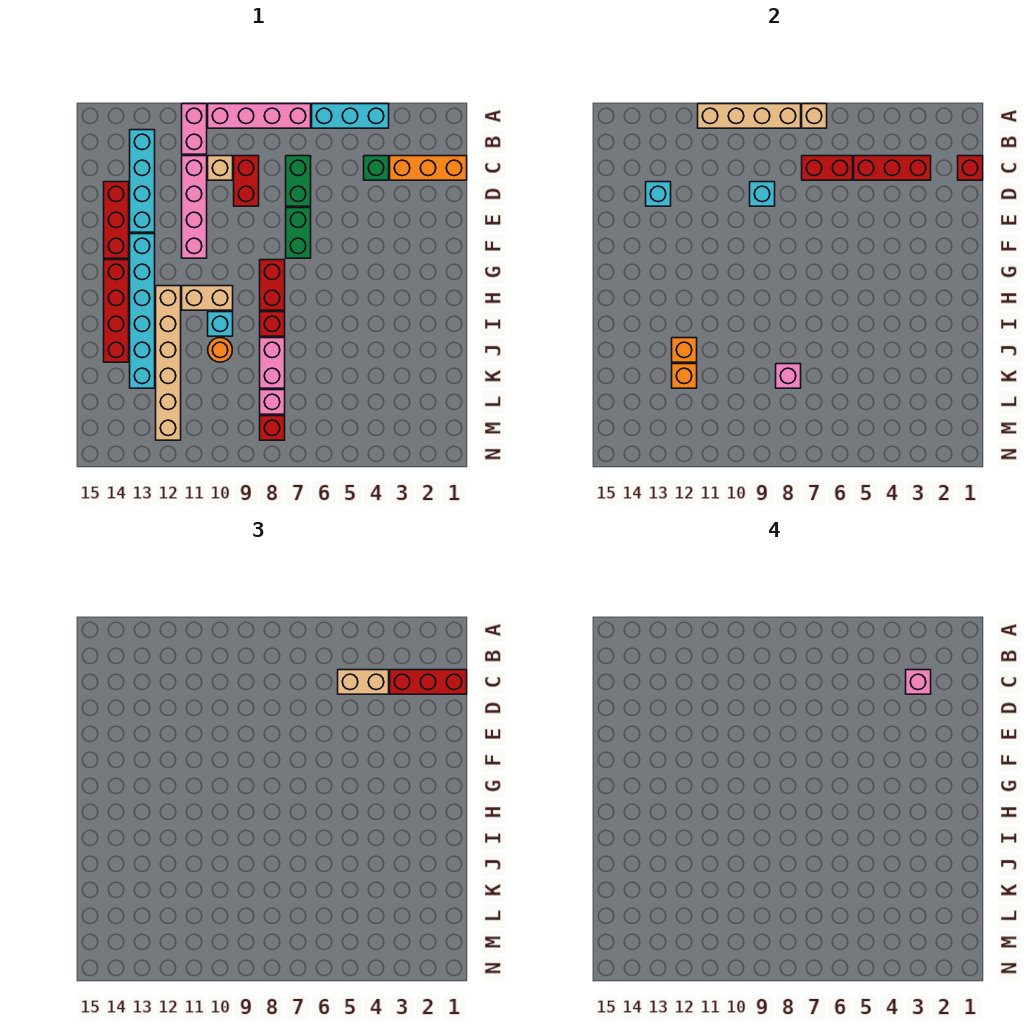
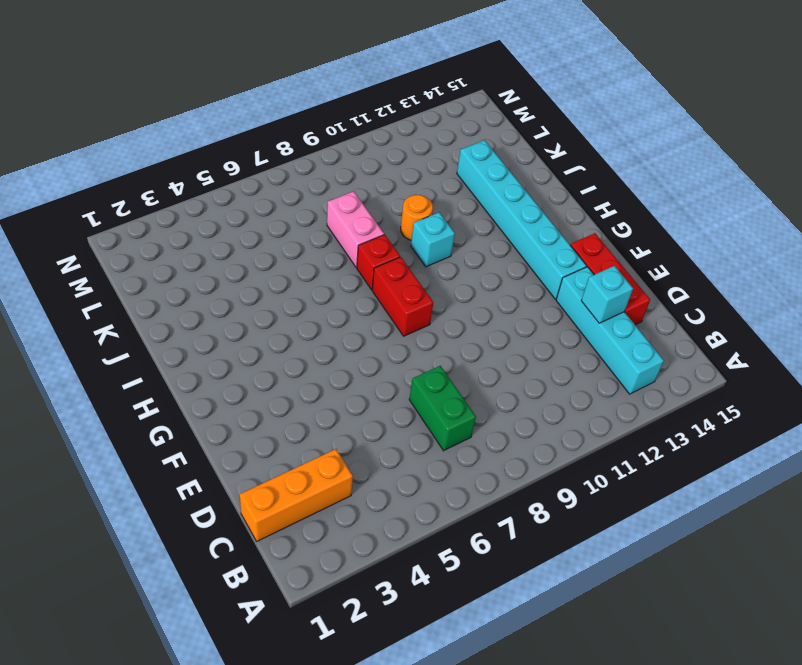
none -> cyan 1x3 brick [312,104,389,128]
none -> pink 1x4 brick [208,104,311,128]
none -> pink 1x2 brick [182,104,207,154]
none -> green 1x1 brick [364,156,389,180]

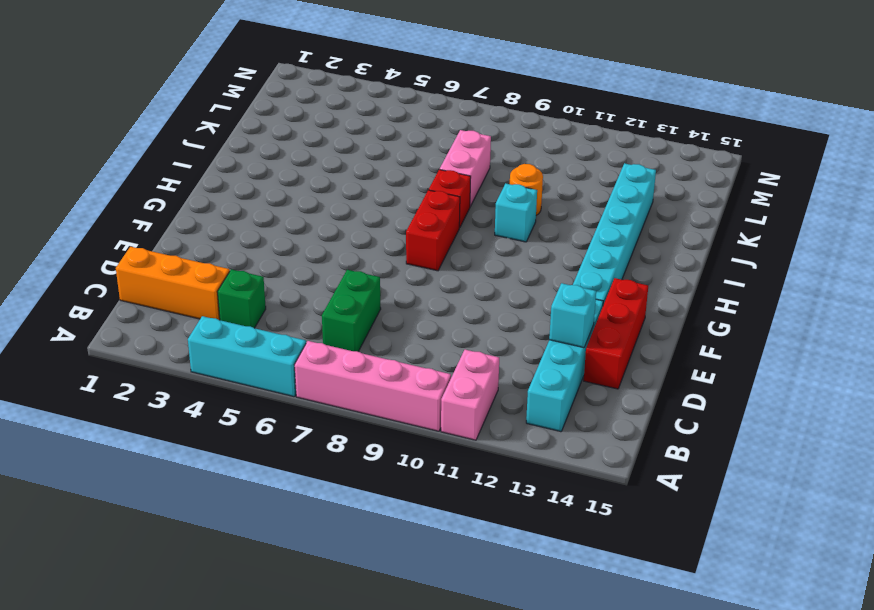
none -> red 1x2 brick [234,156,259,206]
none -> tan 1x1 brick [208,156,233,180]
none -> pink 1x4 brick [182,156,207,258]
none -> green 1x2 brick [286,208,311,258]

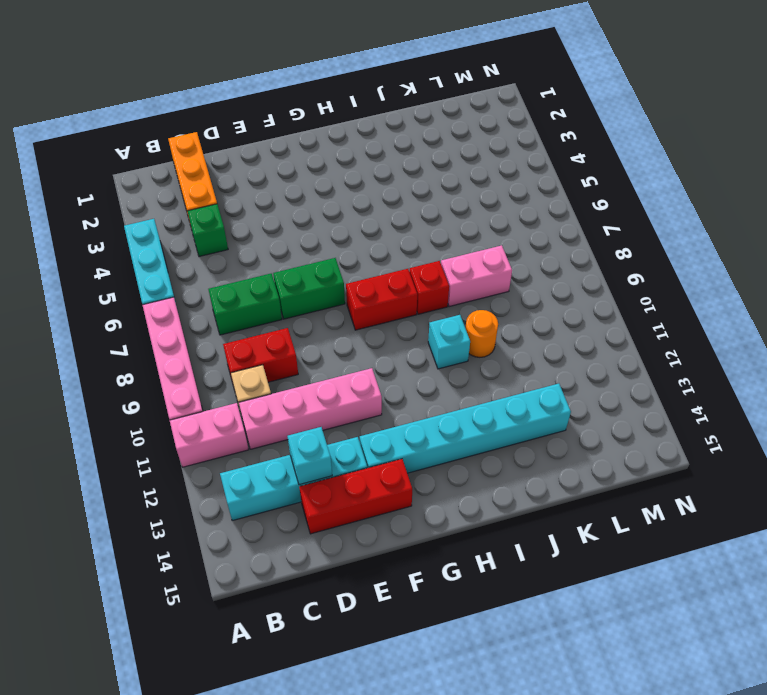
none -> red 1x4 brick [104,260,129,362]
none -> tan 1x2 brick [182,286,233,310]
none -> tan 1x6 brick [156,286,181,440]
none -> pink 1x1 brick [260,390,285,414]

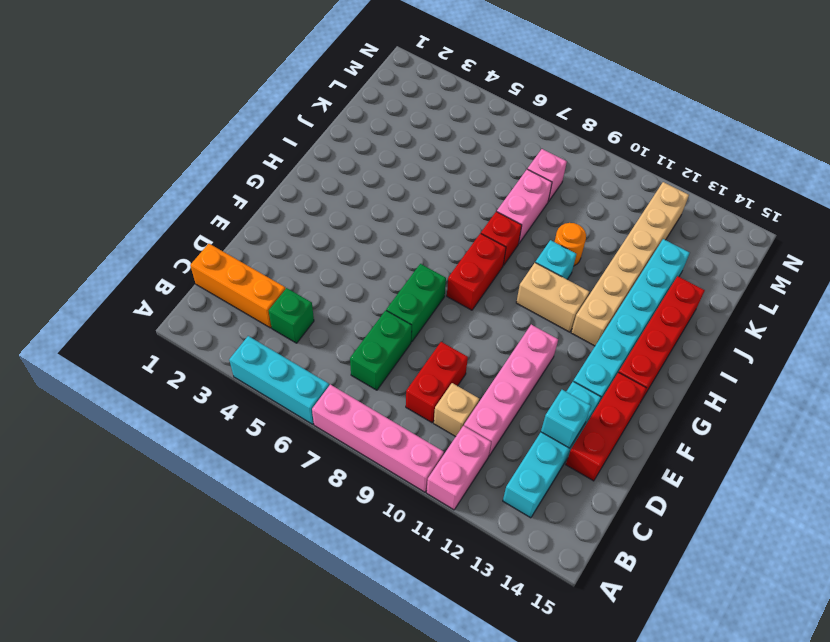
none -> red 1x1 brick [260,416,285,440]
none -> tan 1x1 brick [802,104,827,128]
none -> tan 1x4 brick [698,104,801,128]
none -> red 1x1 brick [958,156,983,180]

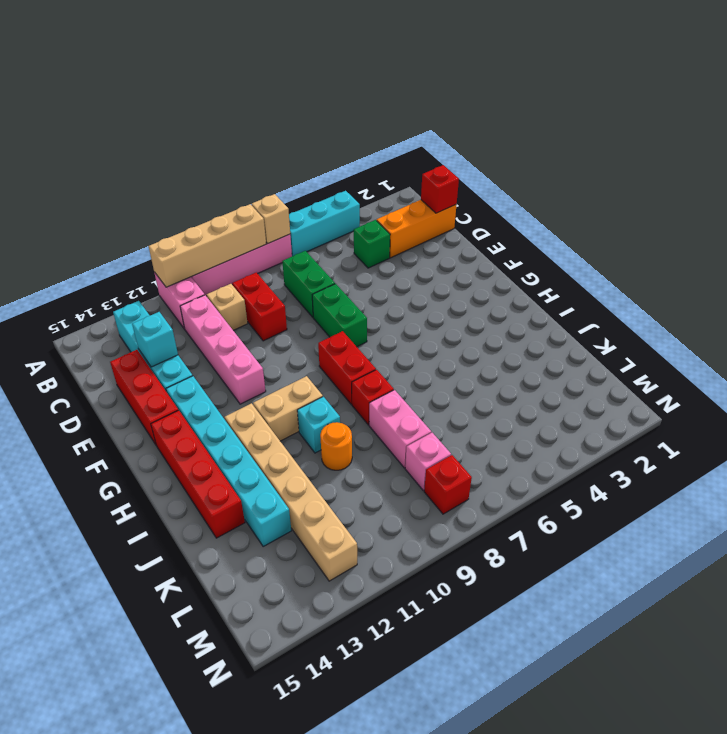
none -> red 1x3 brick [854,156,931,180]
none -> red 1x2 brick [802,156,853,180]
none -> cyan 1x1 brick [750,182,775,206]
none -> orange 1x1 brick [672,338,697,362]

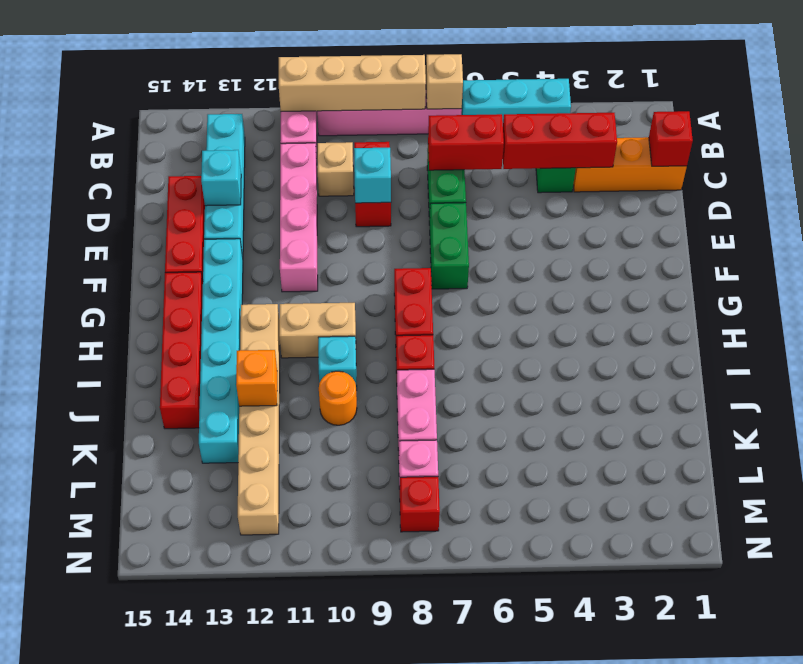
none -> pink 1x1 brick [776,364,801,388]
none -> orange 1x1 brick [672,364,697,388]
none -> red 1x3 brick [390,670,467,694]
none -> tan 1x2 brick [338,670,389,694]

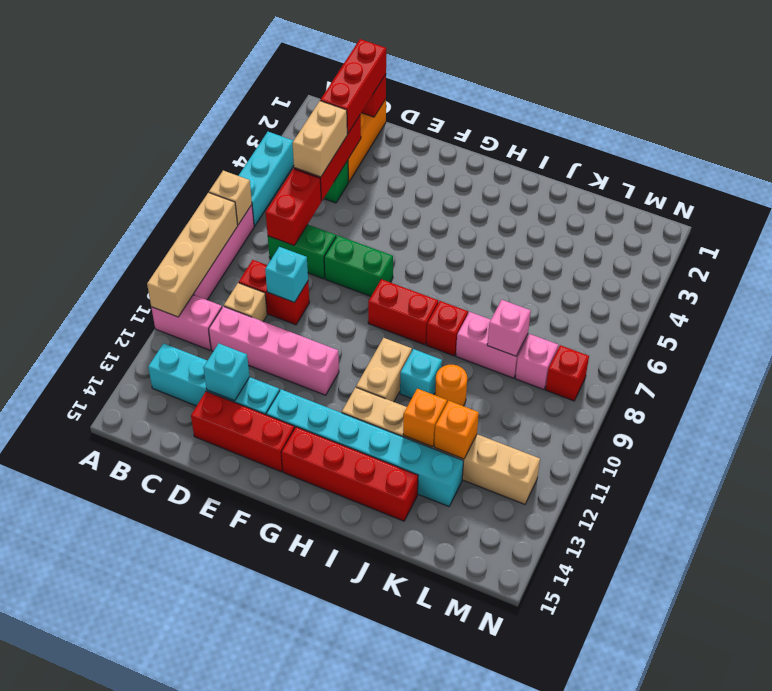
none -> pink 1x1 brick [906,670,931,694]

